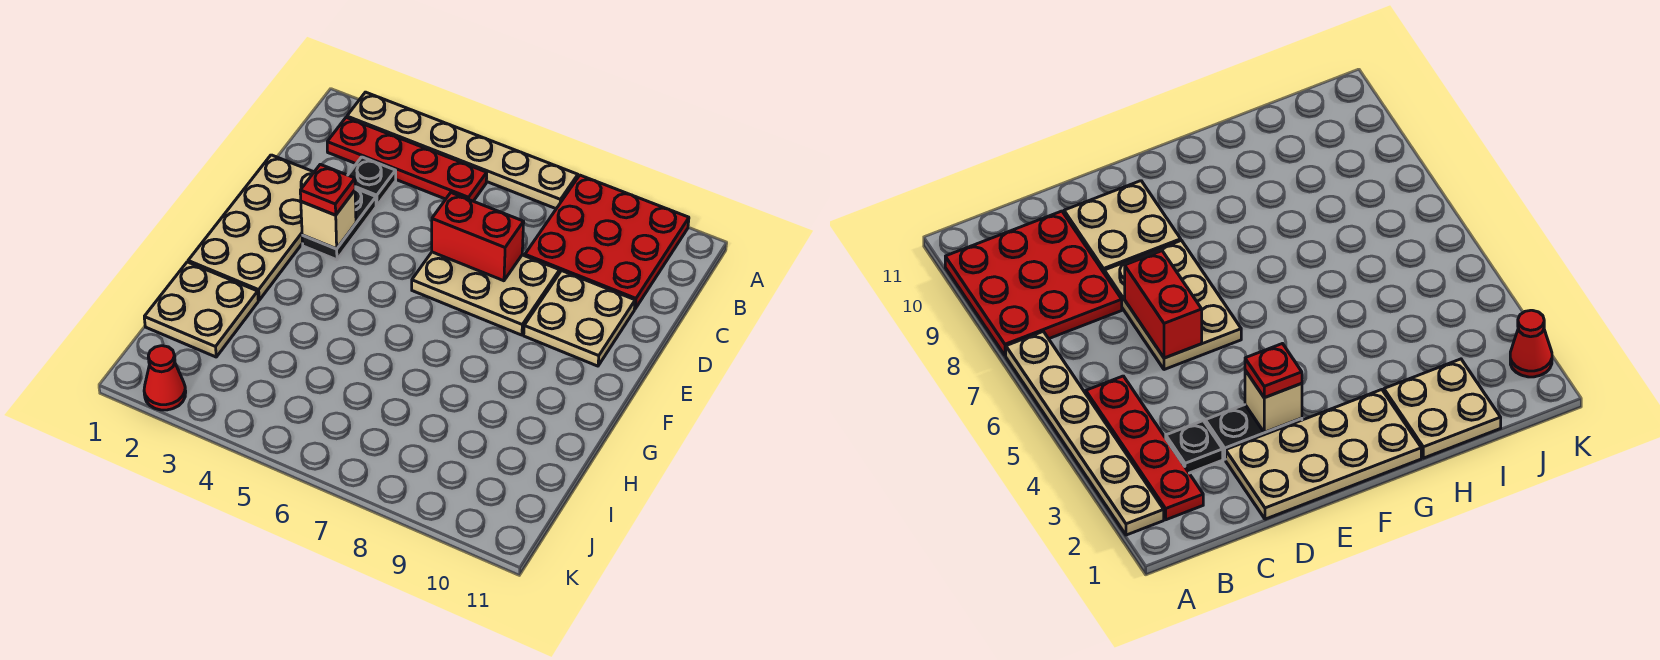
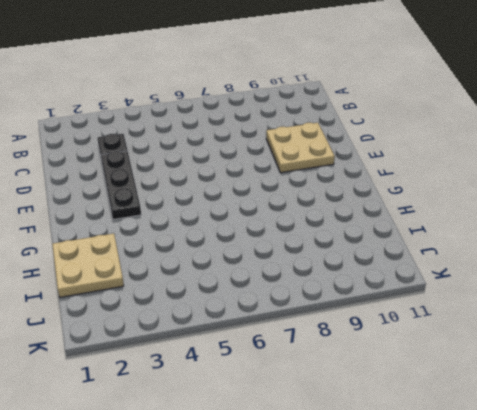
black 1x3 plate [101,151,141,220] -> black 1x2 plate [302,189,376,260]
none -> tan 1x6 plate [347,92,578,209]
none -> red 3x3 plate [525,175,689,309]
none -> red 1x4 plate [327,118,487,201]

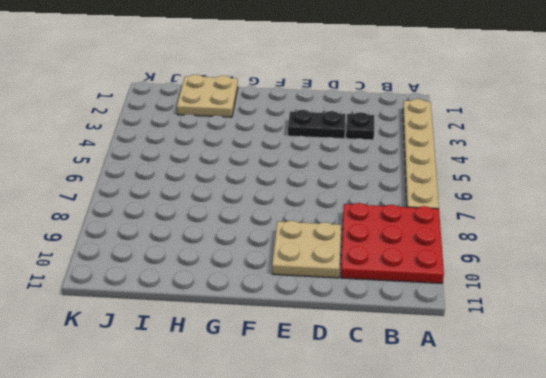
none -> red 1x4 plate [327,118,487,201]
none -> tan 2x4 plate [188,155,314,300]
none -> tan 2x3 plate [412,252,560,335]

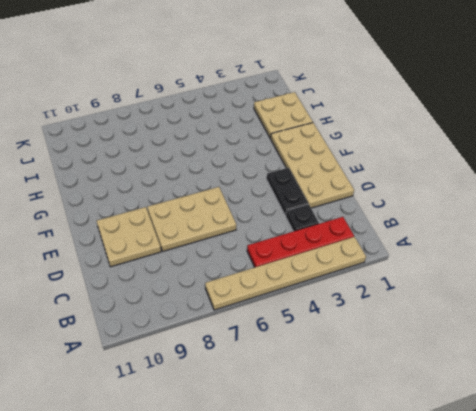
none -> red 3x3 plate [525,175,689,309]
none -> red 1x1 cone [144,346,186,410]
none -> red 1x2 brick [432,193,524,281]

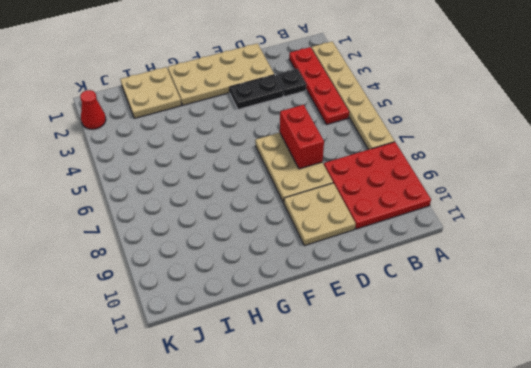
none -> tan 1x1 brick [301,190,356,249]
none -> red 1x1 plate [300,164,355,215]

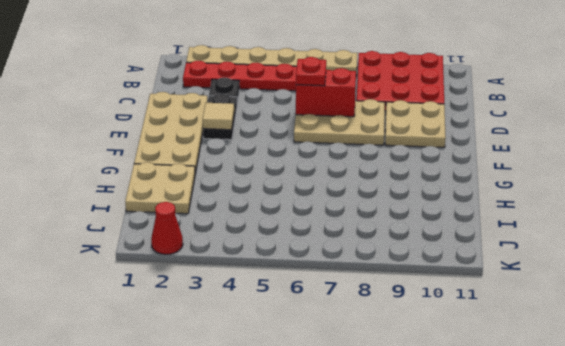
red 1x1 plate [296,57,326,86] -> red 1x1 plate moved to [300,164,355,215]
tan 1x1 tile [203,103,234,130] -> tan 1x1 brick [301,190,356,249]

